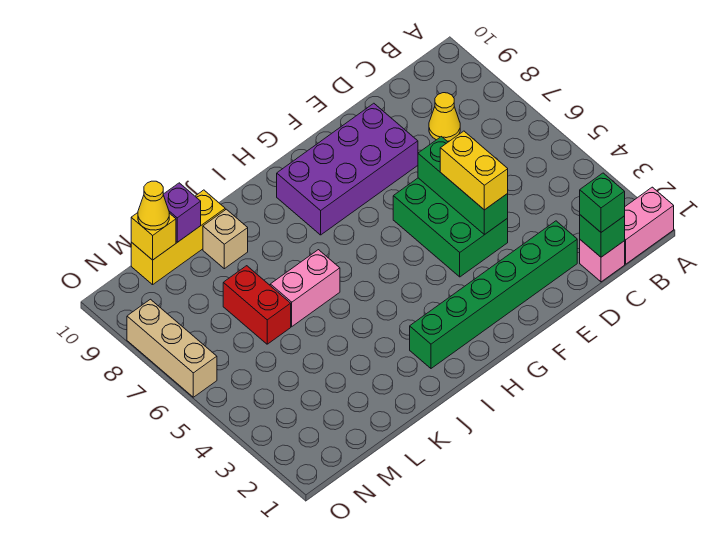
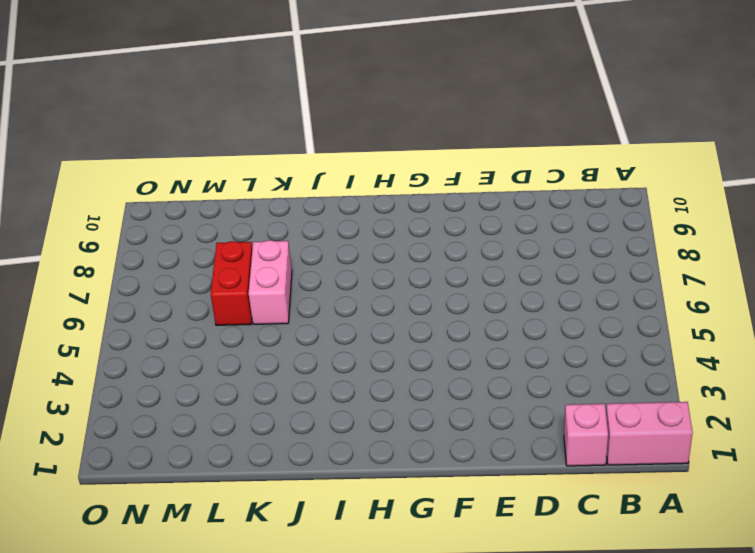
pink 1x2 brick [248,240,292,324] -> pink 1x2 brick turned to [270,250,340,327]
none -> yellow 1x1 cone [429,93,460,141]
none -> green 1x6 brick [410,221,577,368]
none -> green 2x3 brick [393,178,508,277]

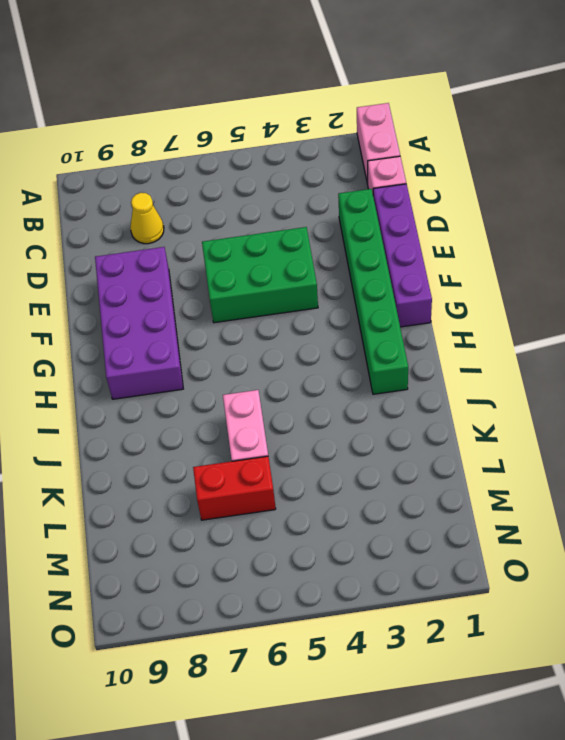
purple 1x4 brick [373,184,432,327] -> none
none -> tan 1x1 brick [203,209,248,269]
none -> yellow 1x3 brick [131,190,225,285]
none -> tan 1x3 brick [127,299,217,397]

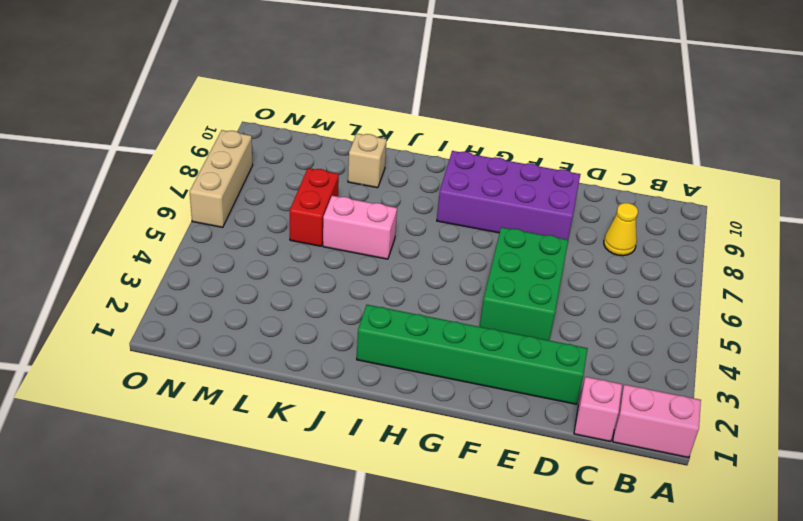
none -> yellow 1x3 brick [131,190,225,285]
none -> green 1x1 brick [580,215,625,257]
none -> green 1x3 brick [418,137,508,235]

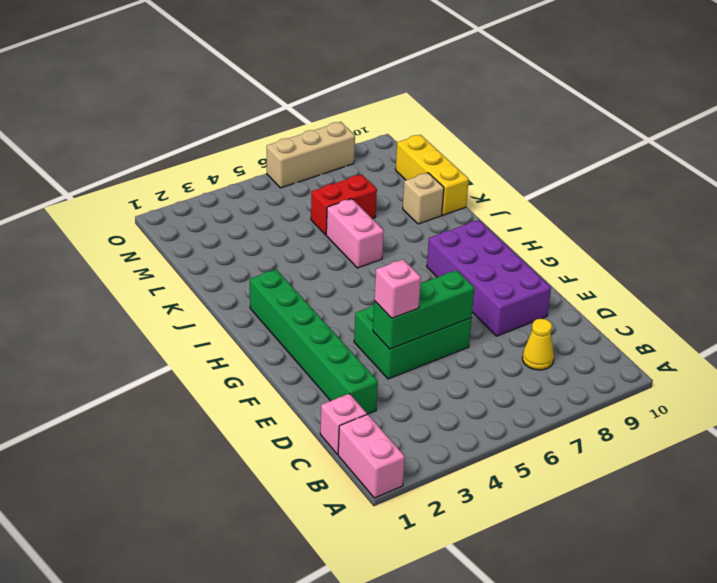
pink 1x1 brick [374,259,421,318] -> yellow 1x2 brick [440,131,508,210]
none -> green 1x1 brick [580,215,625,257]
none -> purple 1x1 brick [163,183,201,242]
none -> yellow 1x1 brick [131,213,176,260]

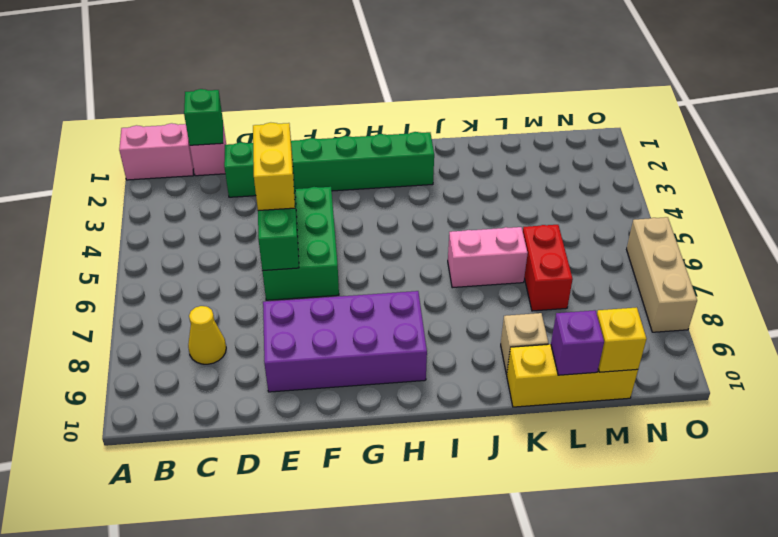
none -> green 1x1 brick [580,173,625,232]
none -> yellow 1x1 cone [138,181,169,230]

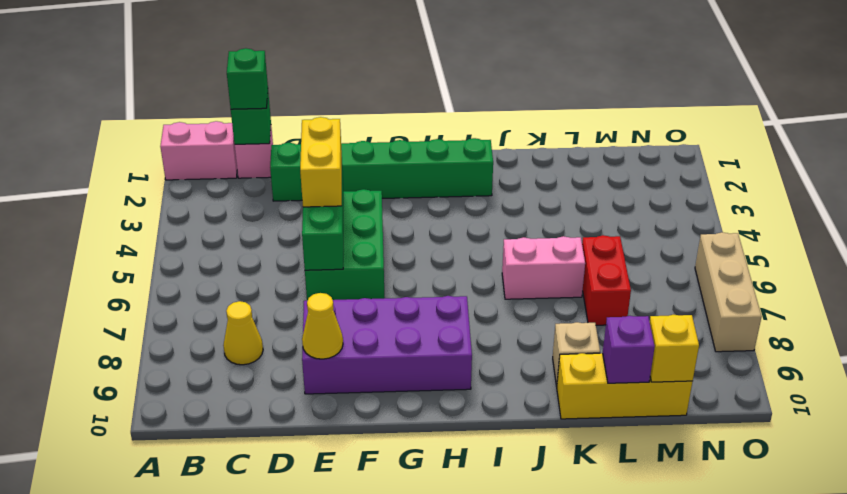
yellow 1x1 cone [302,293,343,359] -> yellow 1x1 cone moved to [138,181,169,230]

